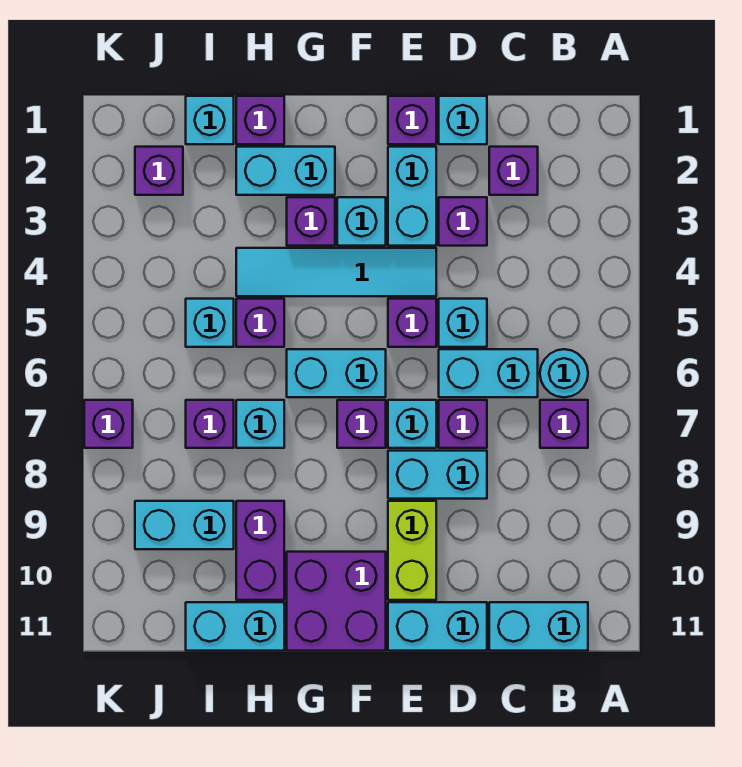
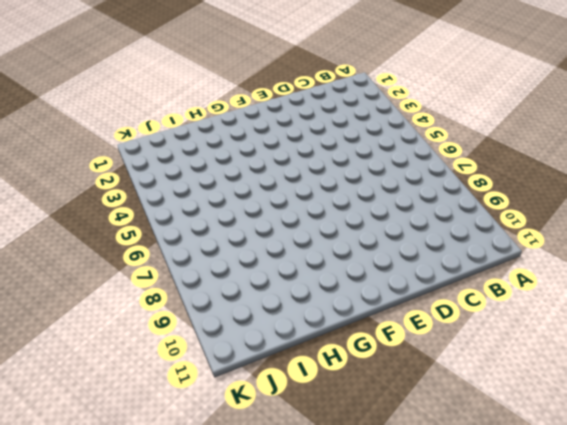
none -> cyan 1x1 round brick [540,349,588,397]
none -> purple 1x1 brick [540,400,588,448]
none -> cyan 1x2 brick [489,602,588,651]
none -> purple 1x1 brick [489,147,538,195]

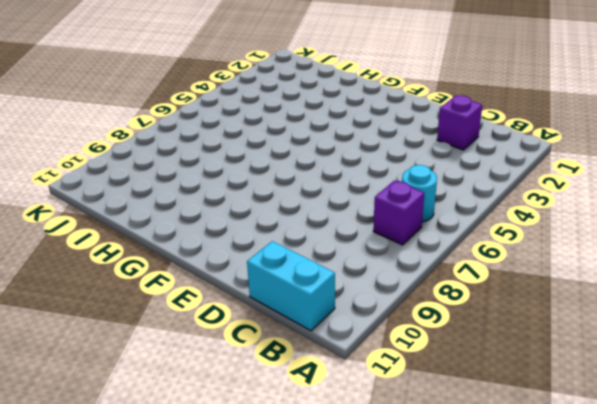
none -> cyan 1x2 brick [439,349,538,397]
none -> cyan 1x1 brick [439,96,487,144]
none -> purple 1x1 brick [439,197,487,246]
none -> cyan 1x1 brick [439,299,487,347]

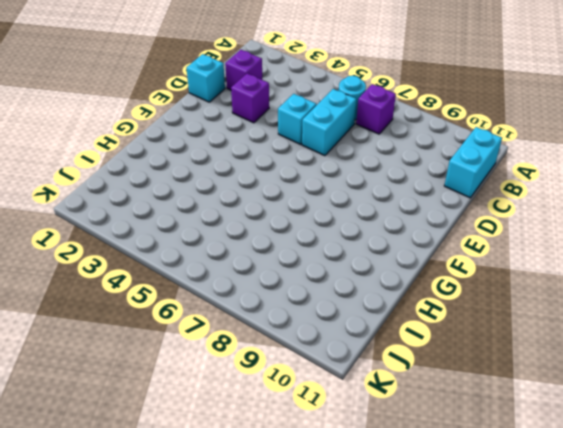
none -> purple 1x1 brick [439,400,487,448]
none -> cyan 1x2 brick [388,451,487,499]
none -> cyan 1x2 brick [388,602,487,651]
none -> purple 1x1 brick [388,96,436,144]

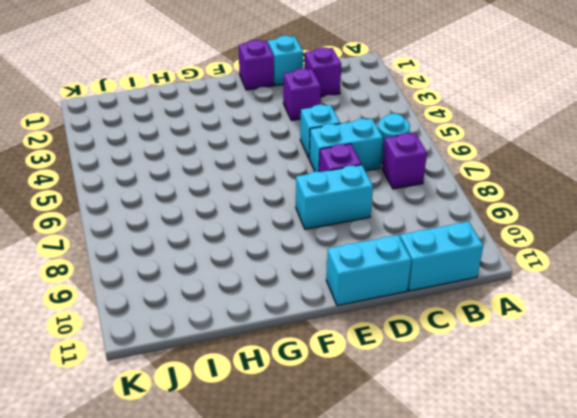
none -> cyan 1x2 brick [388,147,436,246]
none -> cyan 1x4 tile [236,248,436,296]
none -> purple 1x1 brick [388,299,436,347]
none -> cyan 1x1 brick [388,400,436,448]

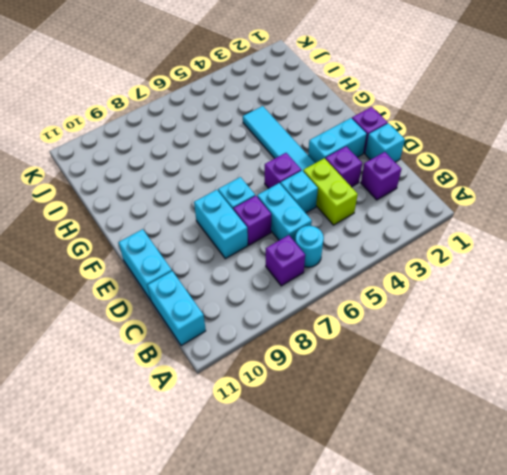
lime 1x2 brick [303,158,358,225] -> lime 1x2 brick turned to [388,501,436,600]
none -> cyan 1x1 brick [337,197,386,246]
none -> cyan 1x2 brick [287,349,386,397]
none -> purple 1x1 brick [337,400,386,448]
none -> purple 2x2 brick [287,552,386,651]

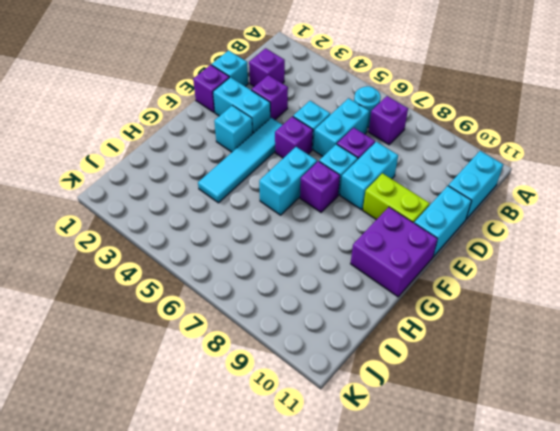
none -> cyan 1x2 brick [236,147,335,195]
none -> purple 1x1 brick [287,197,335,246]
none -> purple 1x1 brick [236,96,284,144]
none -> purple 1x1 brick [236,299,284,347]

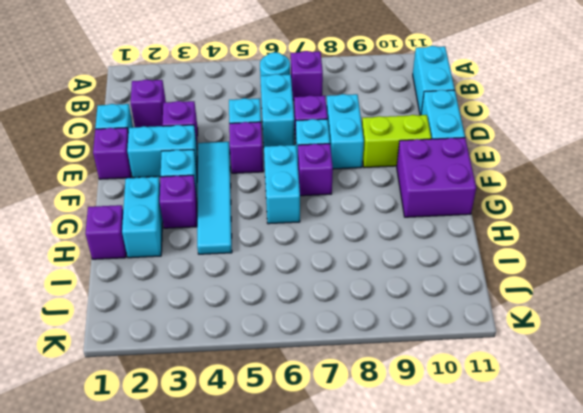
none -> purple 1x1 brick [236,299,284,347]
none -> cyan 1x1 brick [236,400,284,448]
none -> purple 1x2 brick [236,501,284,600]
none -> cyan 1x2 brick [186,602,284,651]

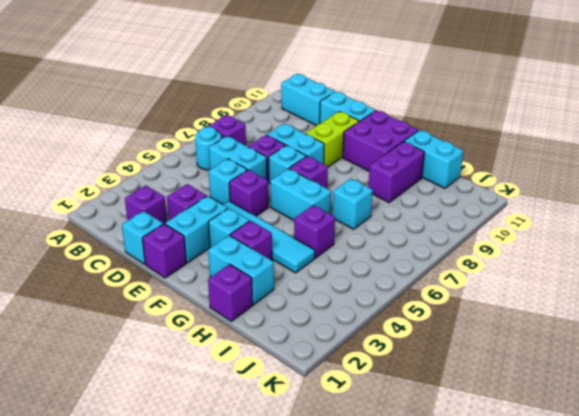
none -> cyan 1x1 brick [186,96,234,144]
none -> cyan 1x1 brick [186,299,234,347]
none -> purple 1x1 brick [186,400,234,448]
none -> cyan 1x2 brick [135,501,234,549]

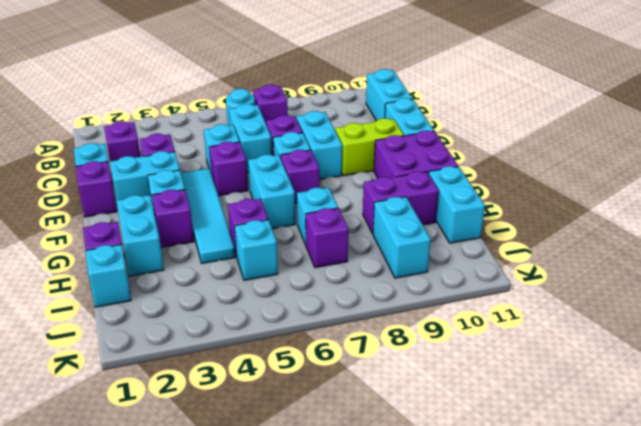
none -> purple 1x1 brick [135,147,183,195]
none -> purple 1x1 brick [84,400,133,448]

